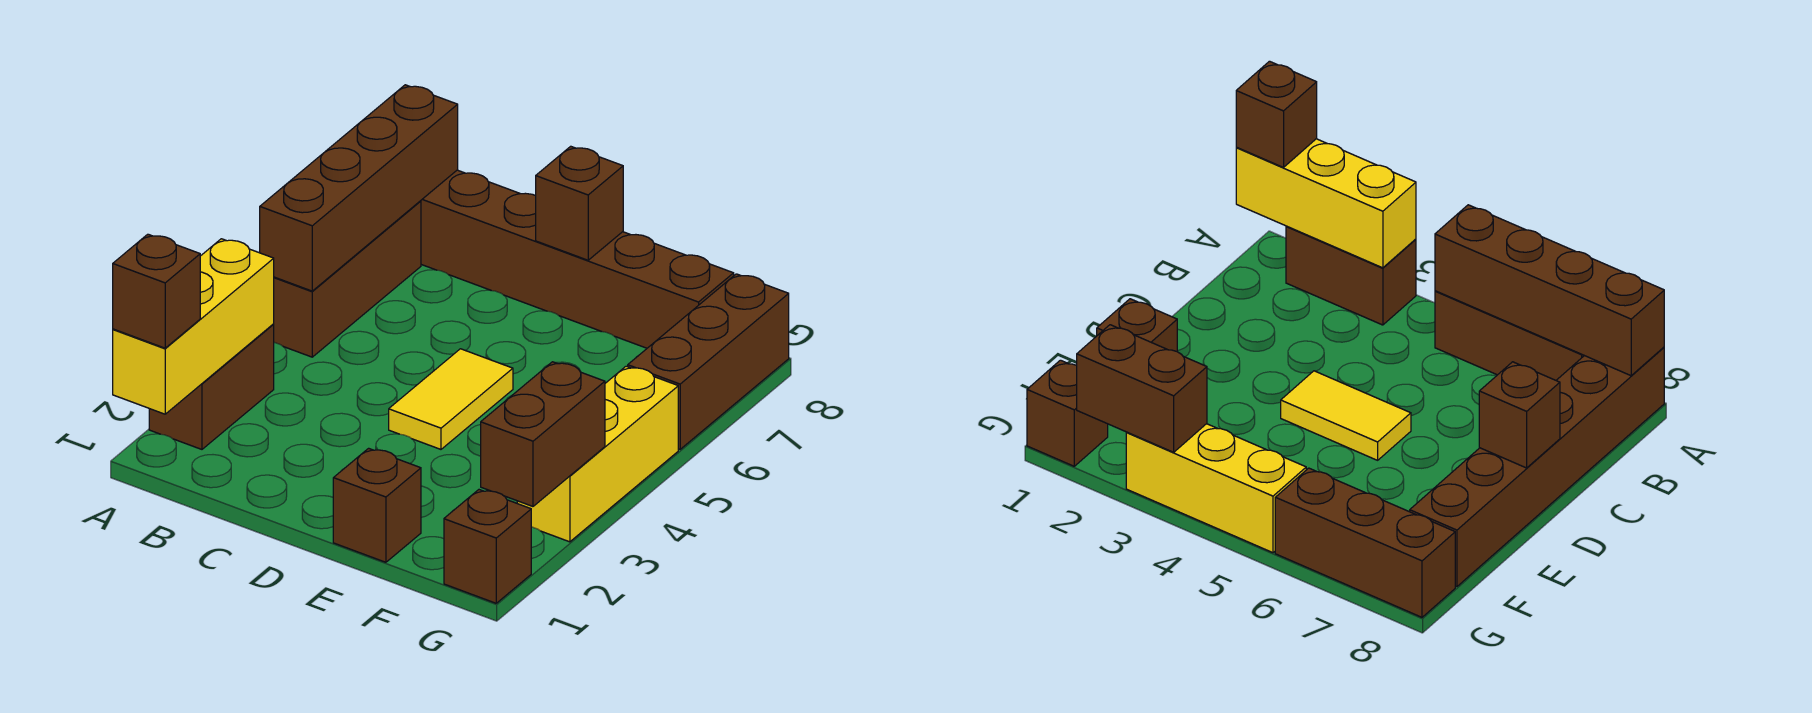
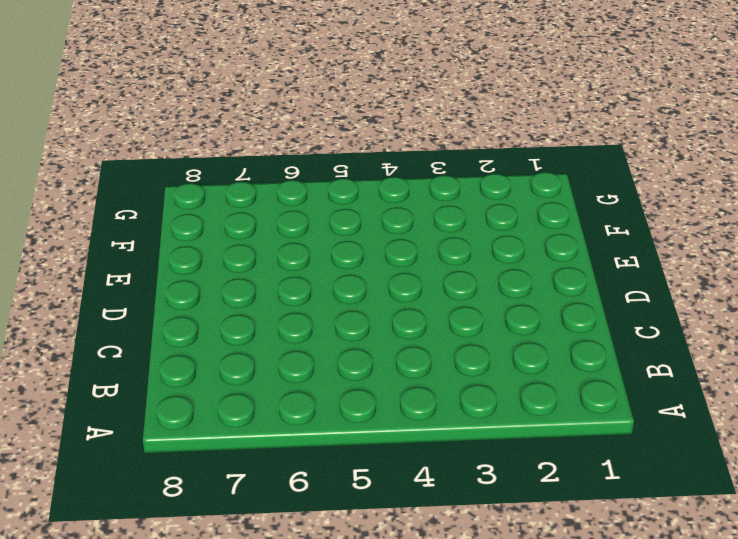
none -> brown 1x2 brick [149,324,274,449]
none -> brown 1x3 brick [274,201,421,357]
none -> brown 1x6 brick [421,170,734,348]

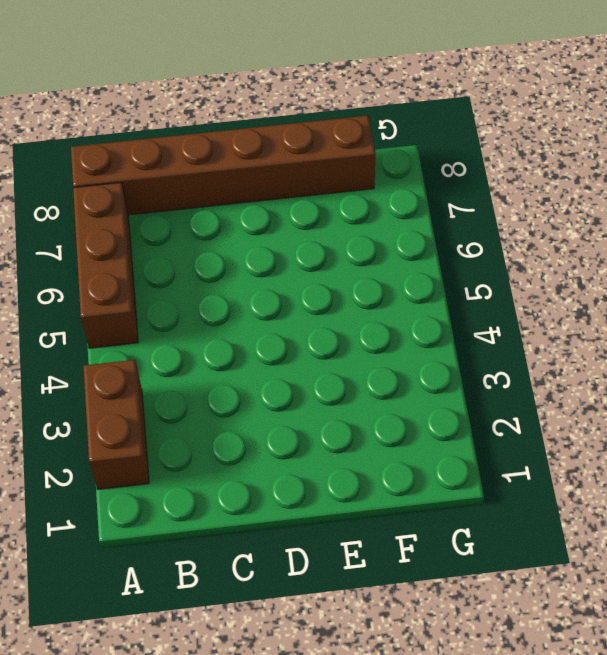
none -> yellow 1x2 tile [389,349,513,449]
none -> brown 1x1 brick [333,448,421,562]
none -> brown 1x1 brick [444,490,531,603]

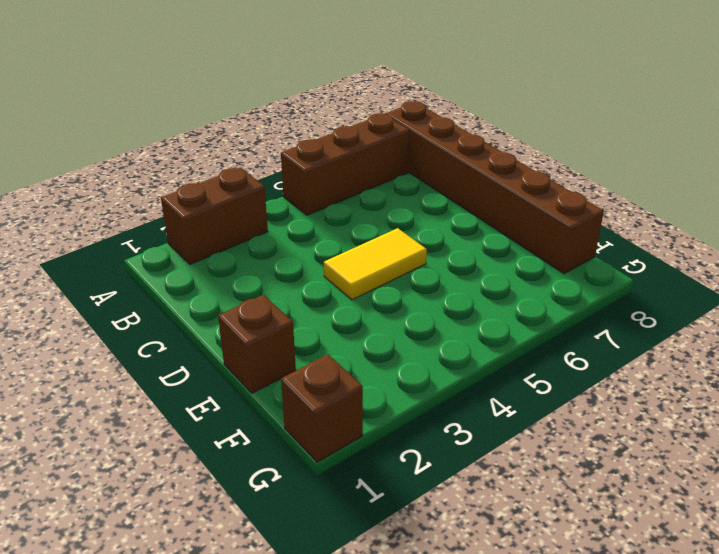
none -> yellow 1x3 brick [517,366,678,542]
none -> brown 1x3 brick [628,274,789,449]
none -> yellow 1x3 brick [113,239,274,414]

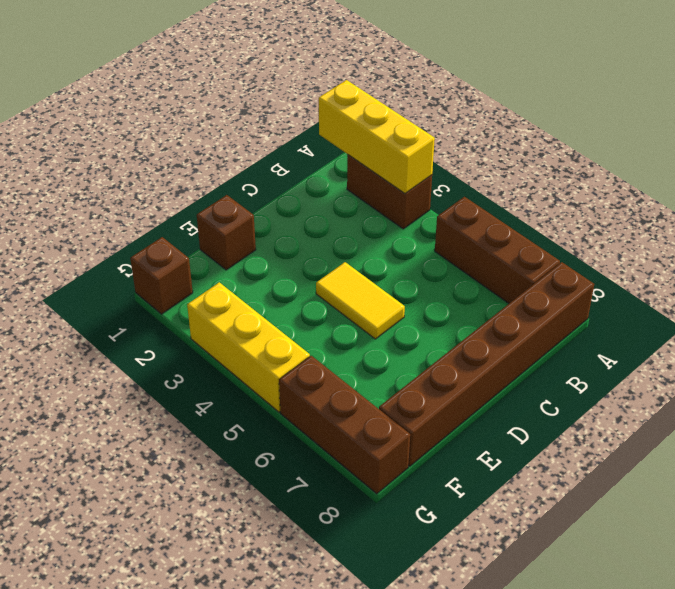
none -> brown 1x4 brick [260,85,458,291]
none -> brown 1x1 brick [536,146,623,260]
none -> brown 1x2 brick [481,362,605,506]

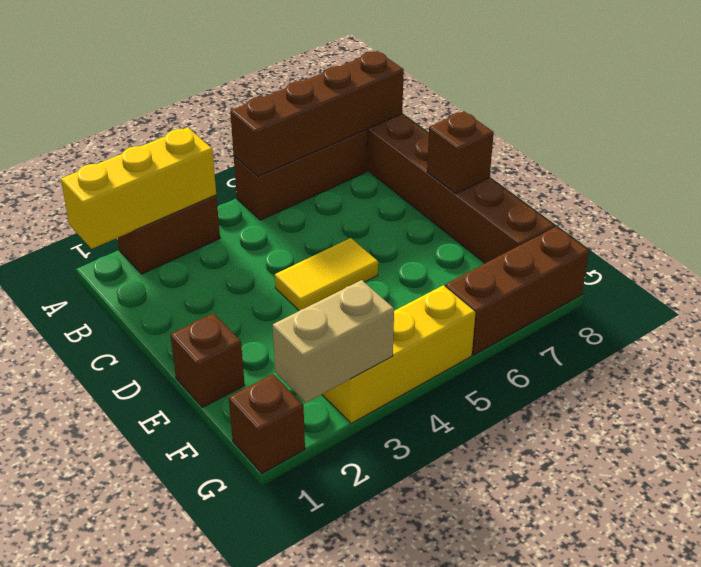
tan 1x2 brick [273,280,394,403] -> brown 1x2 brick [481,362,605,506]
none -> brown 1x1 brick [113,234,200,348]

